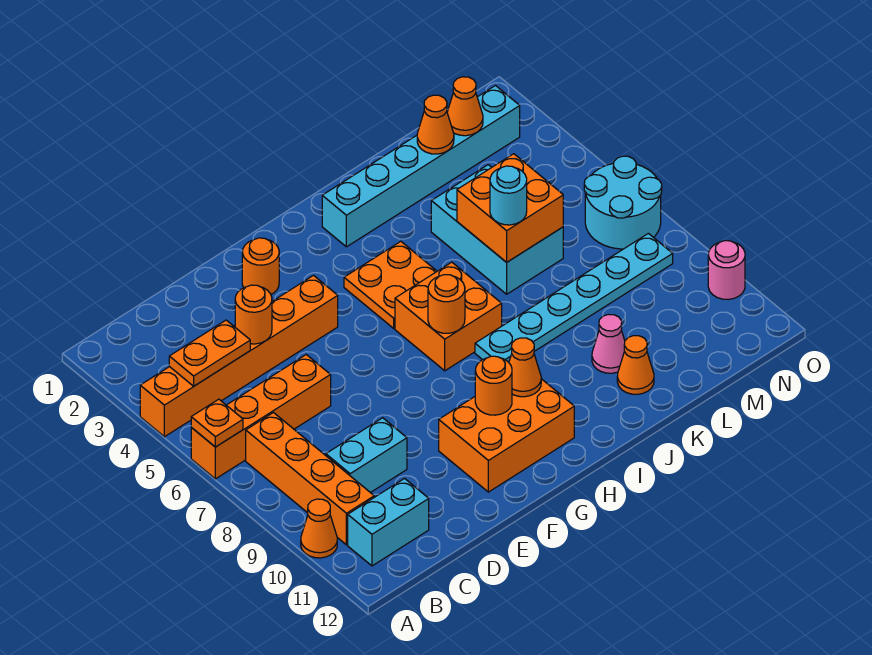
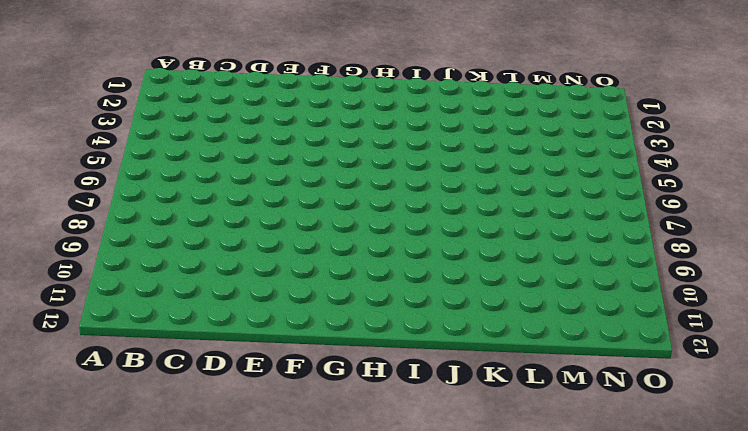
none -> orange 1x6 brick [140,276,338,437]
none -> orange 1x4 brick [191,355,331,479]
none -> orange 1x1 cone [301,499,337,558]

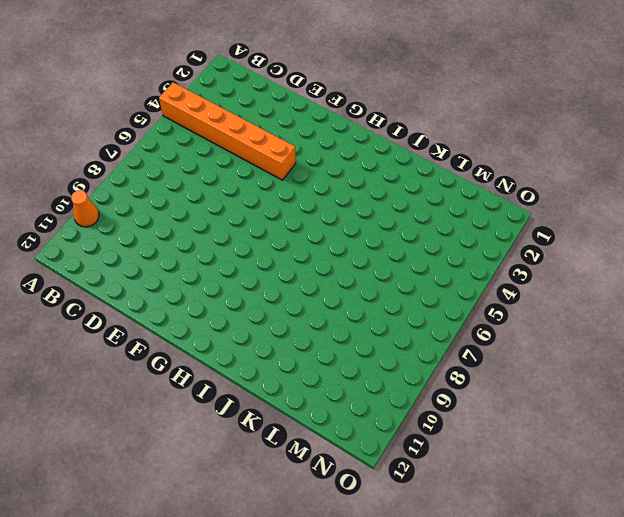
none -> orange 1x4 brick [191,355,331,479]
none -> orange 1x4 brick [246,413,374,545]
none -> cyan 1x2 brick [348,479,429,566]

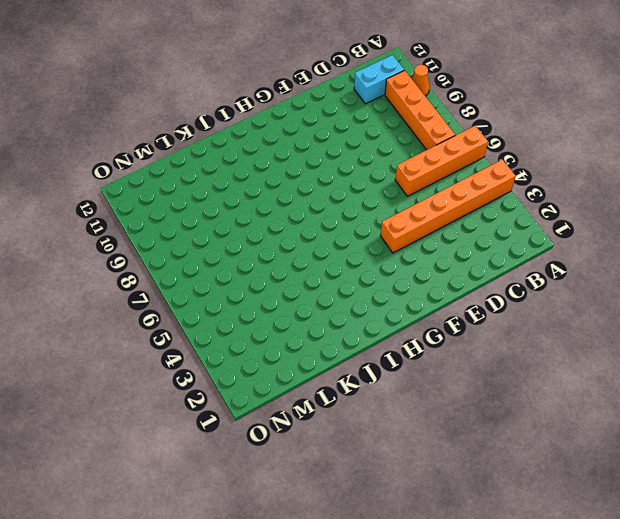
none -> cyan 1x2 brick [326,418,407,493]
none -> orange 1x1 round brick [242,238,279,294]
none -> orange 2x3 brick [439,379,574,492]

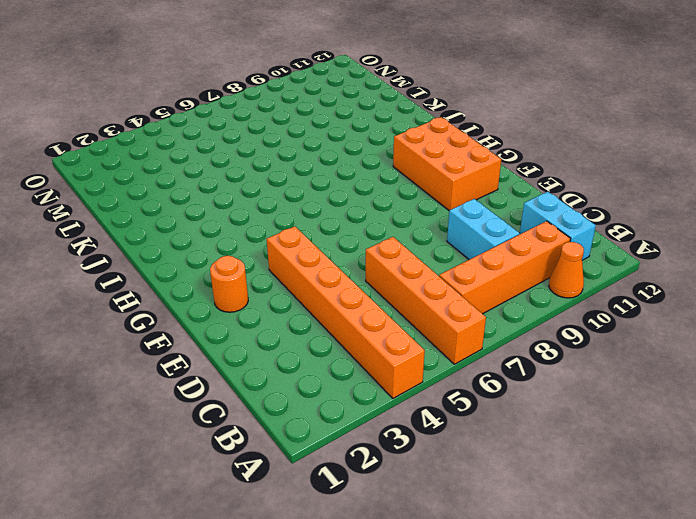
none -> orange 2x2 plate [344,241,437,328]
none -> orange 2x2 brick [395,262,502,371]
none -> cyan 1x6 brick [322,86,520,247]

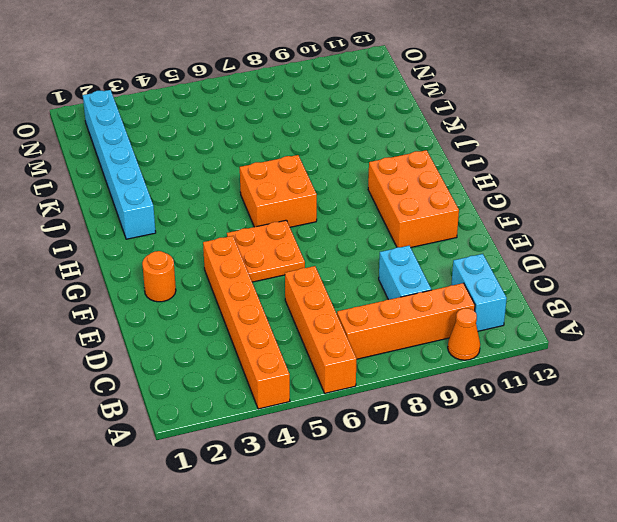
orange 2x2 plate [227,220,305,282] -> orange 2x2 plate moved to [344,241,437,328]
none -> cyan 1x6 plate [475,233,673,362]
none -> cyan 2x3 brick [431,165,563,294]
none -> pink 1x1 cone [592,314,625,373]

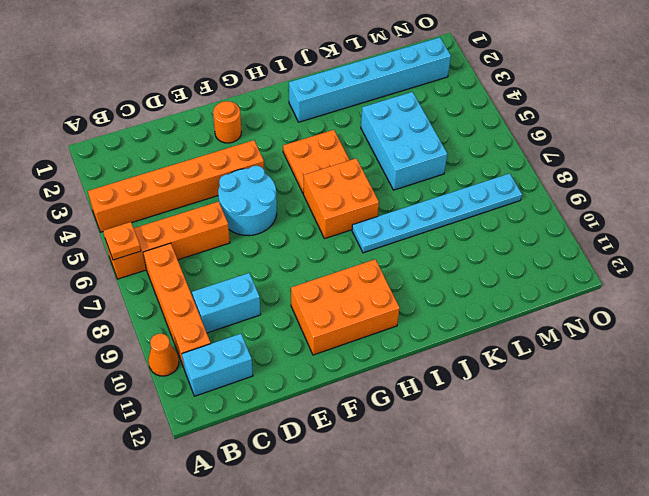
cyan 2x2 round brick [218,166,277,236] -> cyan 2x2 round brick moved to [584,156,662,249]
none -> pink 1x1 cone [592,314,625,373]
none -> orange 1x1 cone [617,336,654,394]
none -> pink 1x1 round brick [708,241,745,299]

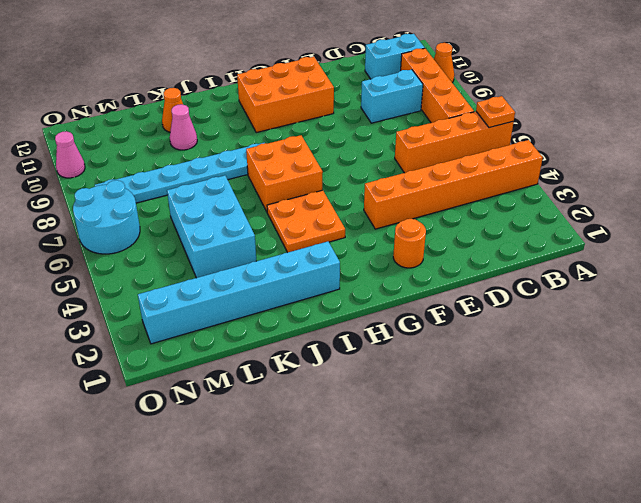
pink 1x1 cone [55,131,85,178] -> pink 1x1 round brick [708,241,745,299]
none -> orange 1x2 plate [169,320,250,386]
none -> orange 1x1 round brick [235,285,272,344]
none -> orange 1x1 round brick [475,356,512,415]

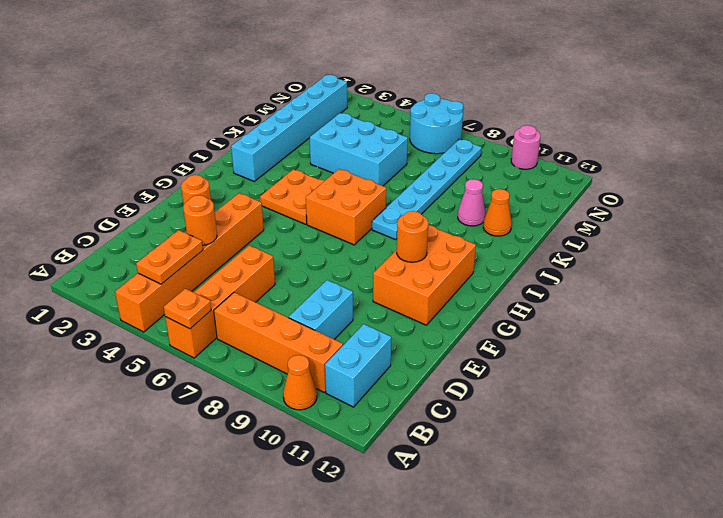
none -> orange 1x1 round brick [428,275,465,333]
none -> orange 1x1 cone [509,338,541,397]
none -> orange 2x2 brick [457,154,563,262]

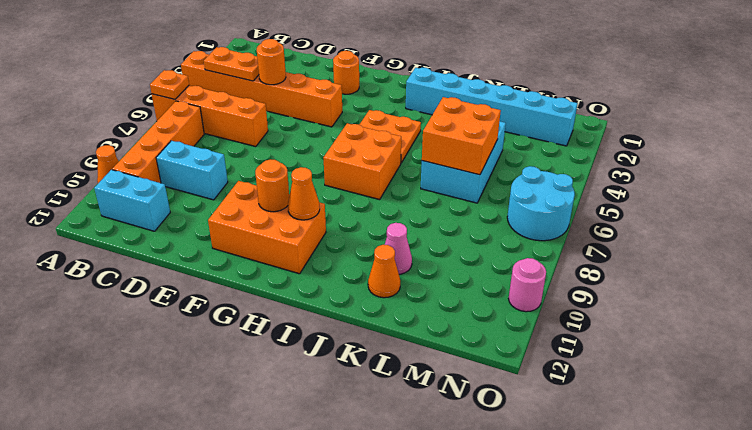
none -> cyan 1x6 plate [475,233,673,362]
none -> orange 1x1 round brick [428,275,465,333]
none -> orange 1x1 cone [417,95,454,154]

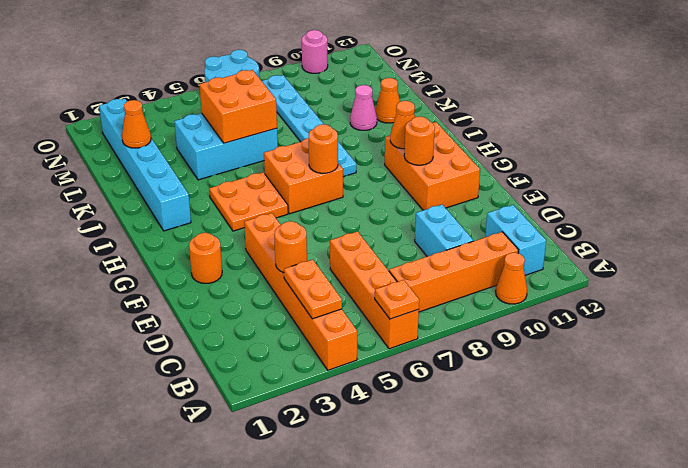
none -> orange 1x1 cone [447,77,483,136]
none -> cyan 1x1 round brick [490,166,527,225]

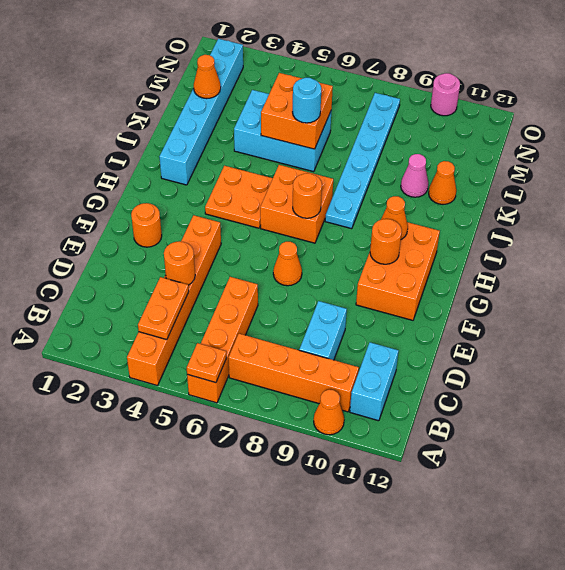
orange 1x1 cone [273,242,302,286] -> orange 1x1 cone moved to [447,77,483,136]
none -> cyan 2x2 round brick [584,156,662,249]

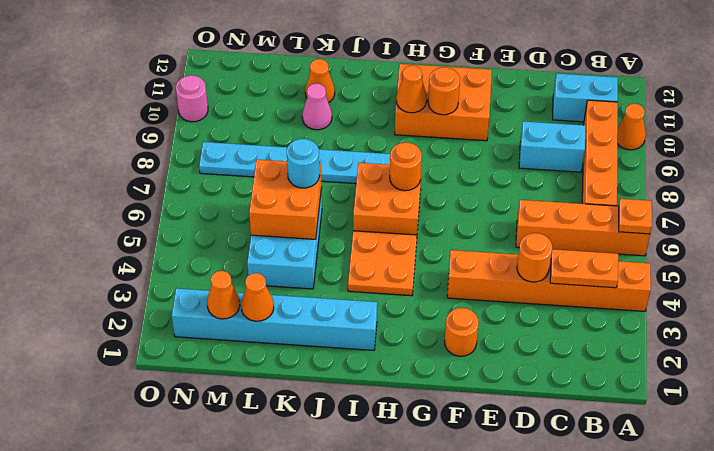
none -> cyan 2x2 round brick [584,156,662,249]

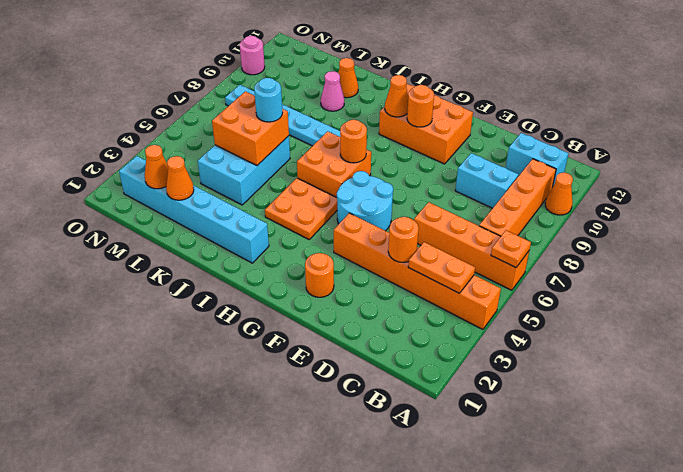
cyan 2x2 round brick [337,171,393,231] -> cyan 2x2 round brick moved to [584,156,662,249]

